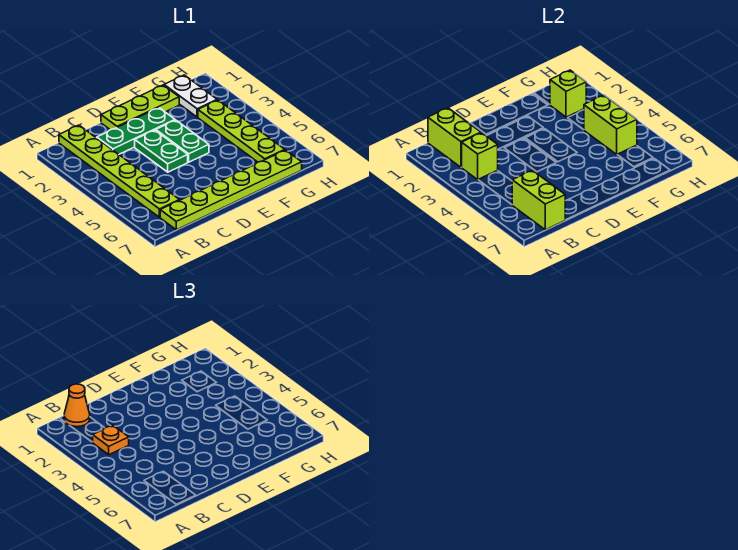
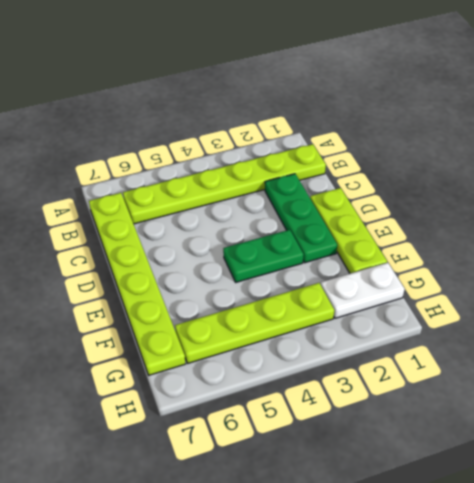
none -> green 1x2 plate [135,130,188,172]
none -> lime 1x2 brick [428,108,481,167]
none -> lime 1x1 brick [461,133,498,180]

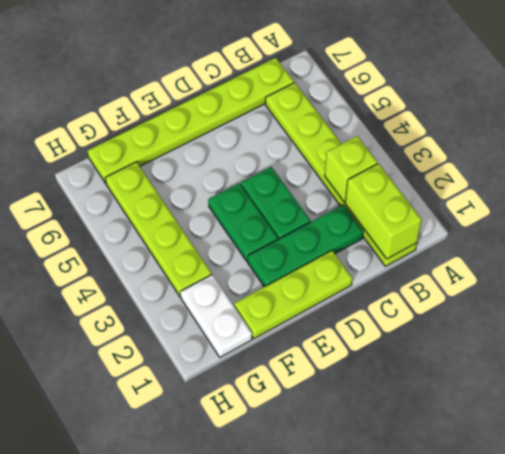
none -> lime 1x2 brick [512,170,565,230]
none -> lime 1x1 brick [550,70,586,117]
none -> lime 1x2 brick [584,95,637,154]

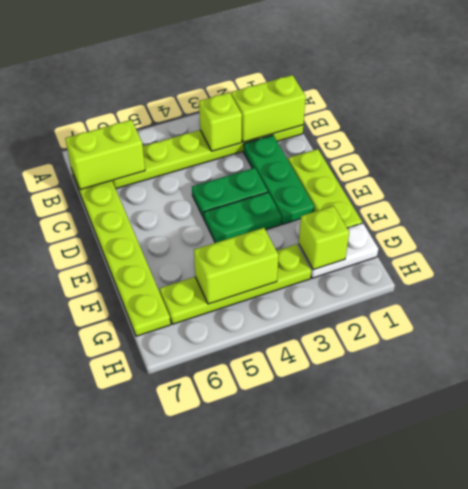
none -> orange 1x1 cone [64,384,90,427]
none -> orange 1x1 plate [93,425,129,455]

